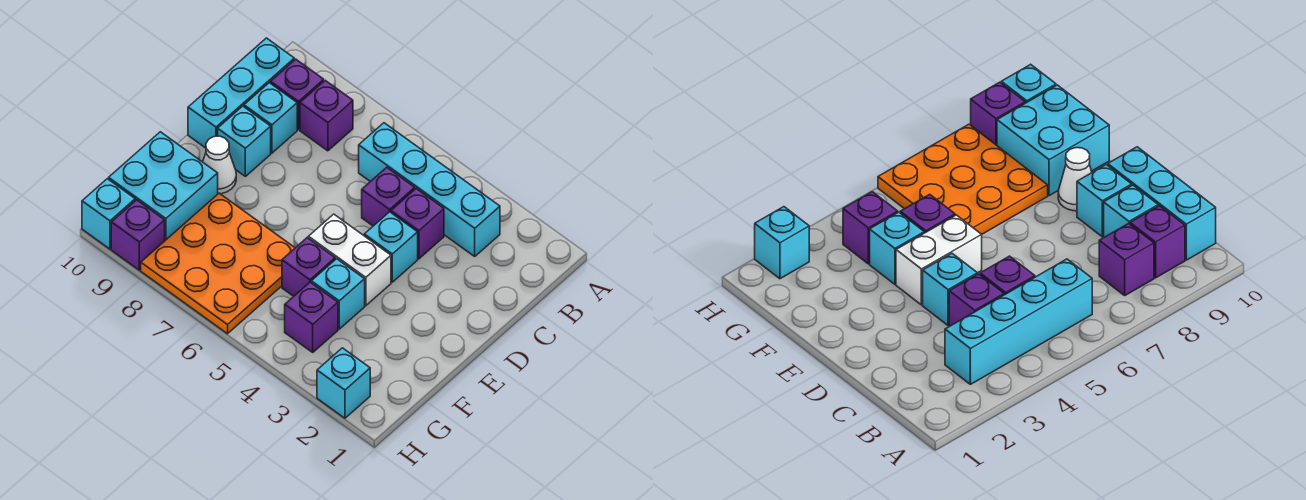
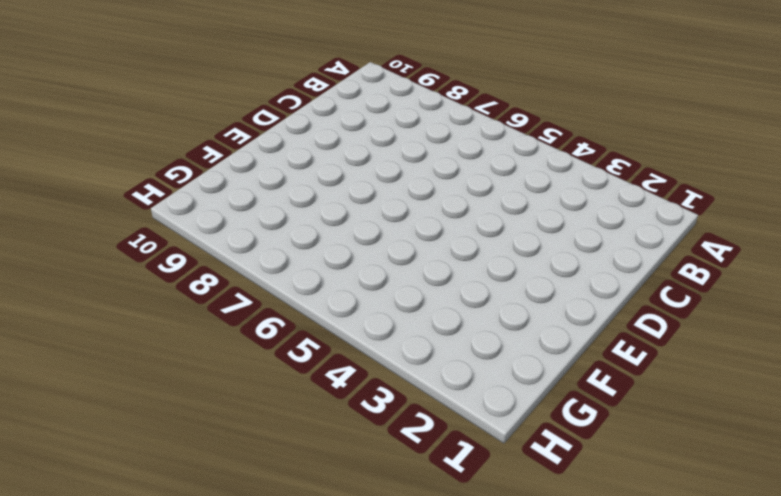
none -> cyan 1x4 brick [359,123,500,256]
none -> purple 1x1 brick [300,80,353,151]
none -> purple 1x1 brick [271,59,324,130]

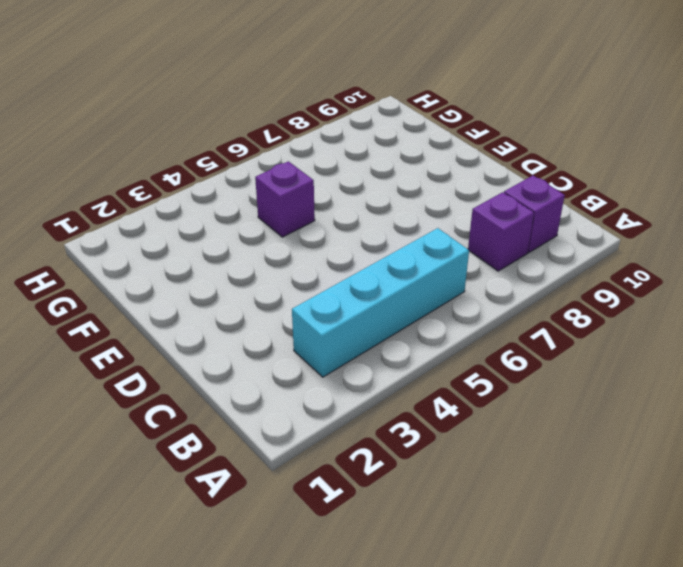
none -> cyan 1x3 brick [188,38,294,148]
none -> purple 1x1 brick [391,189,444,259]
none -> purple 1x1 brick [362,167,415,226]

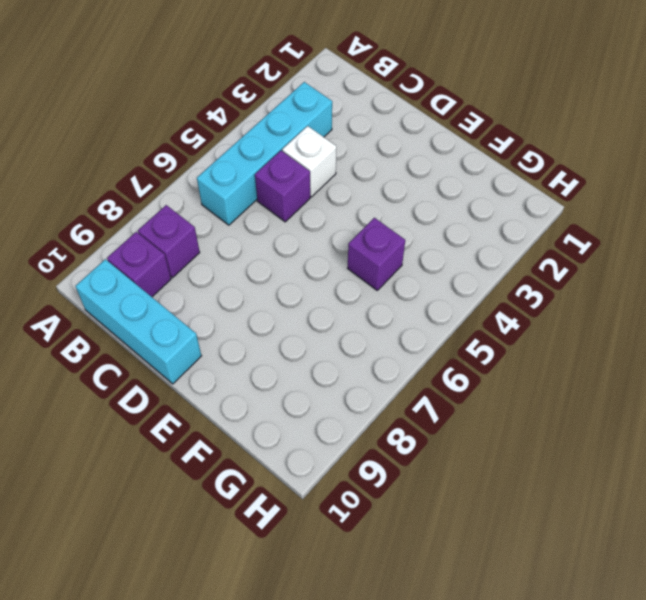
white 1x1 brick [282,126,336,197] -> purple 1x1 brick [391,189,444,259]
none -> cyan 1x1 brick [244,83,297,153]
none -> cyan 1x1 brick [364,212,418,282]
none -> cyan 1x1 brick [218,106,271,176]

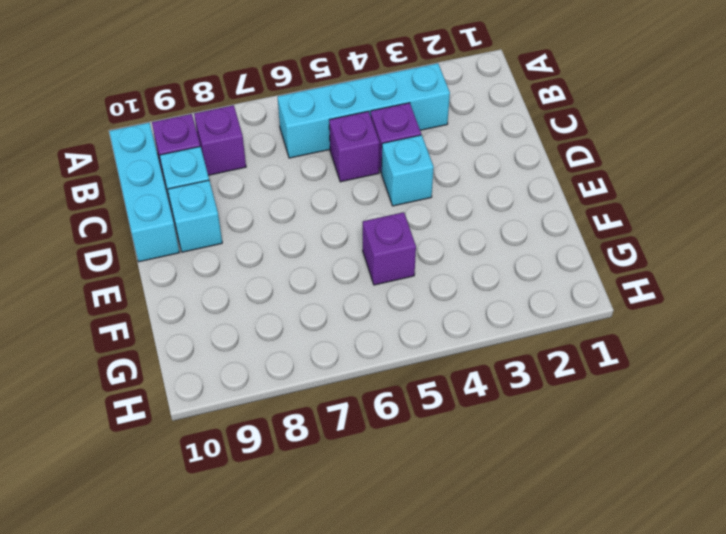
none -> white 1x2 brick [308,214,391,306]
none -> white 1x1 cone [203,136,236,194]
none -> cyan 1x1 brick [311,259,365,329]

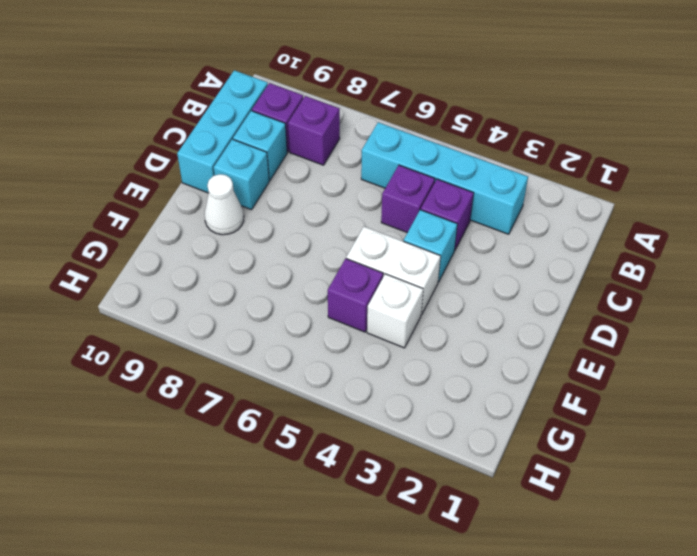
white 1x1 brick [367,274,423,348] -> cyan 1x1 brick [311,259,365,329]
none -> orange 3x3 plate [141,193,295,334]
none -> cyan 2x2 brick [109,132,218,240]
none -> purple 1x1 brick [285,282,338,352]

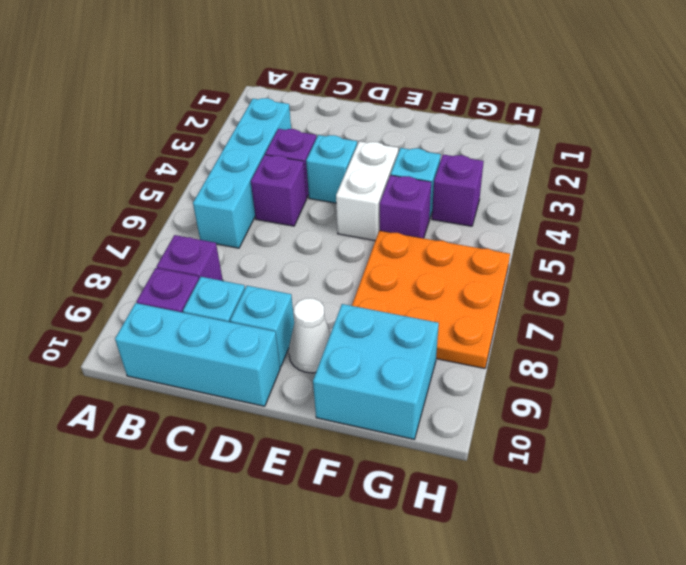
none -> cyan 1x1 brick [317,348,370,418]
none -> purple 1x1 brick [111,200,165,270]
none -> cyan 1x1 brick [82,179,135,249]

